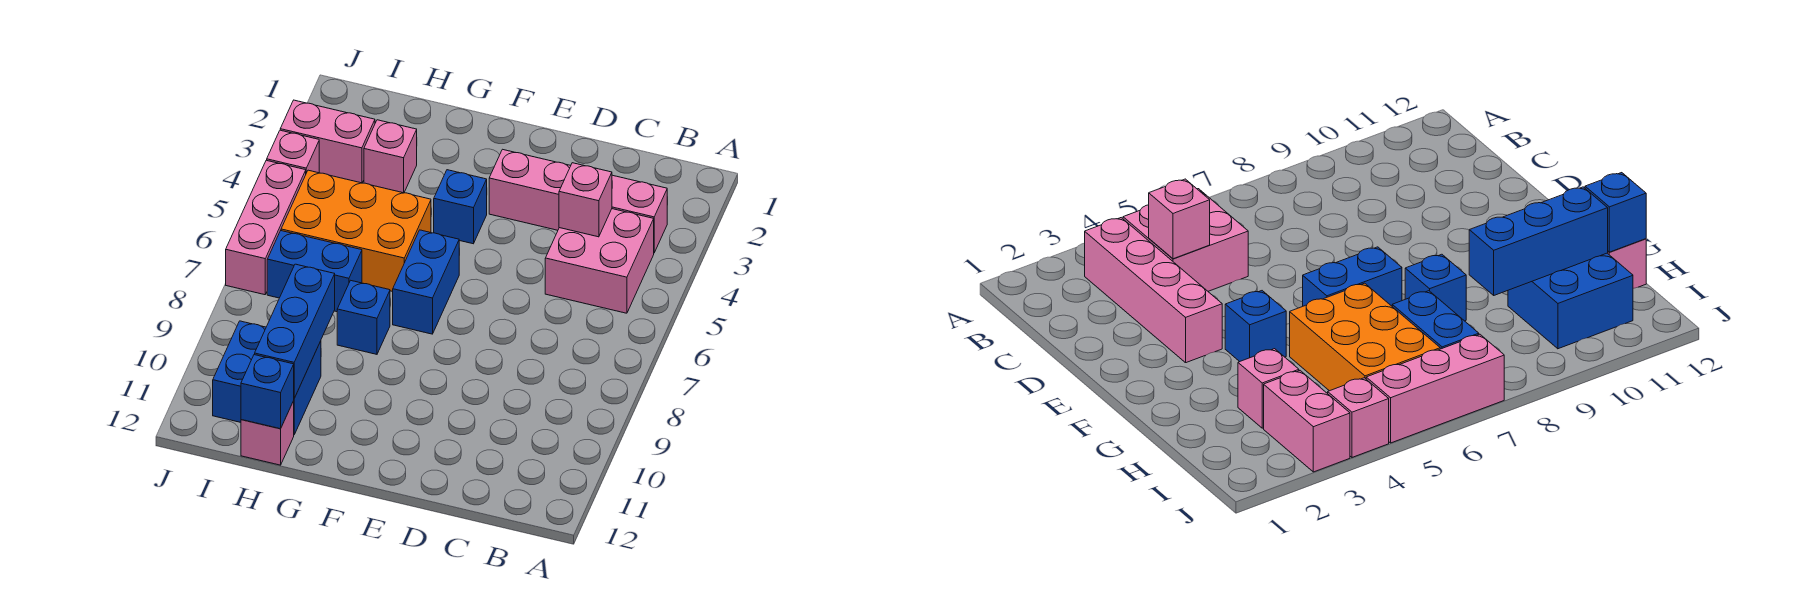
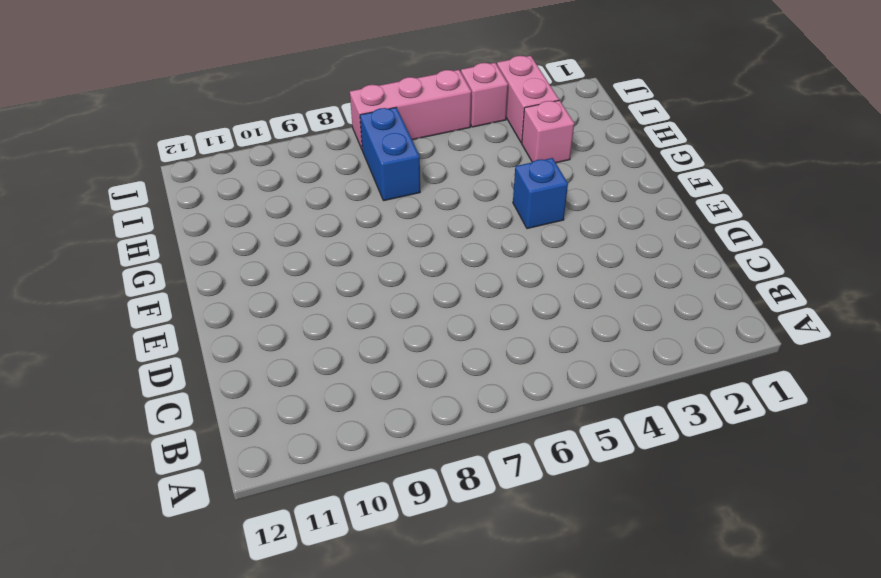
none -> pink 1x4 brick [489,149,667,253]
none -> pink 2x2 brick [545,209,654,313]
none -> blue 1x2 brick [393,230,459,334]

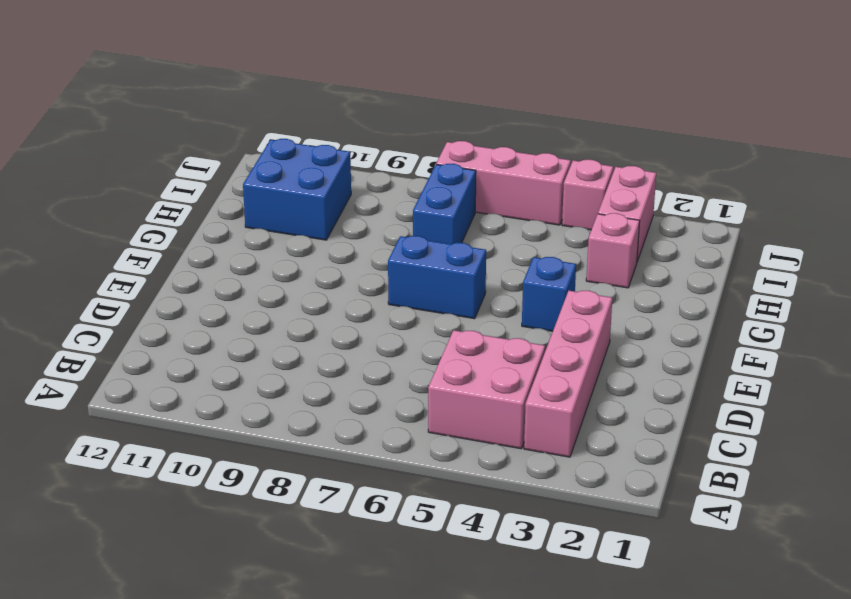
none -> orange 2x3 brick [281,170,431,291]
none -> blue 1x1 brick [337,280,390,354]
none -> pink 1x1 brick [241,401,294,465]

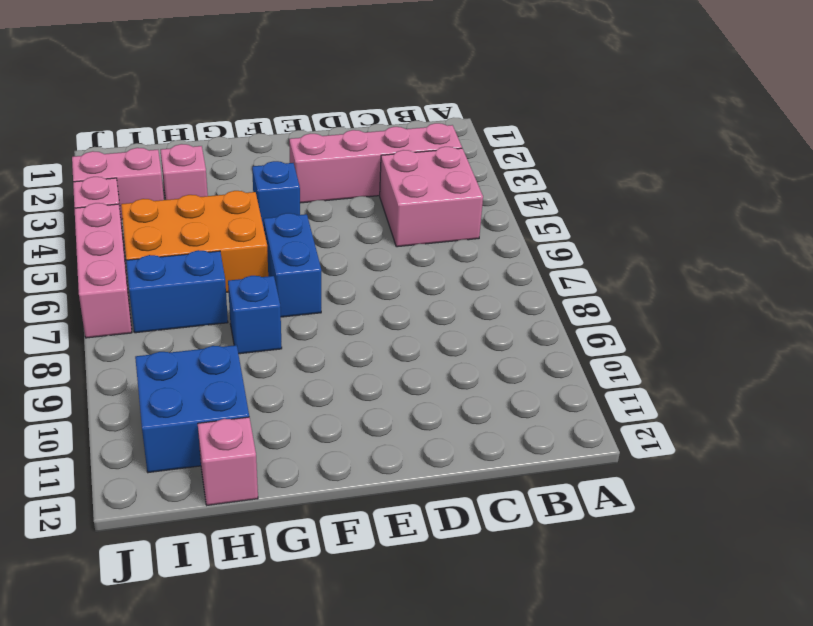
none -> pink 1x1 brick [559,163,612,237]
none -> blue 1x3 brick [255,264,335,398]
none -> blue 1x1 brick [241,355,294,429]

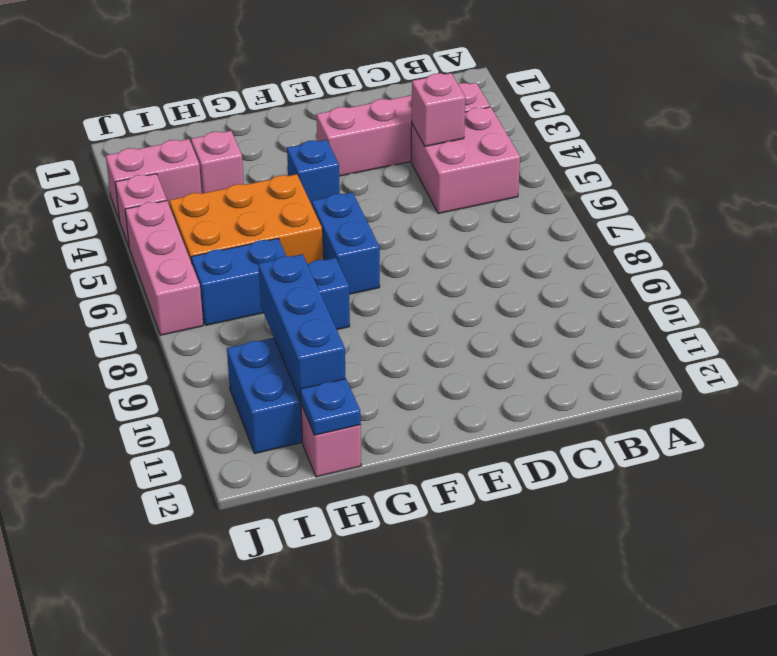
blue 1x1 plate [300,379,361,435] -> blue 1x1 brick [241,355,294,429]

